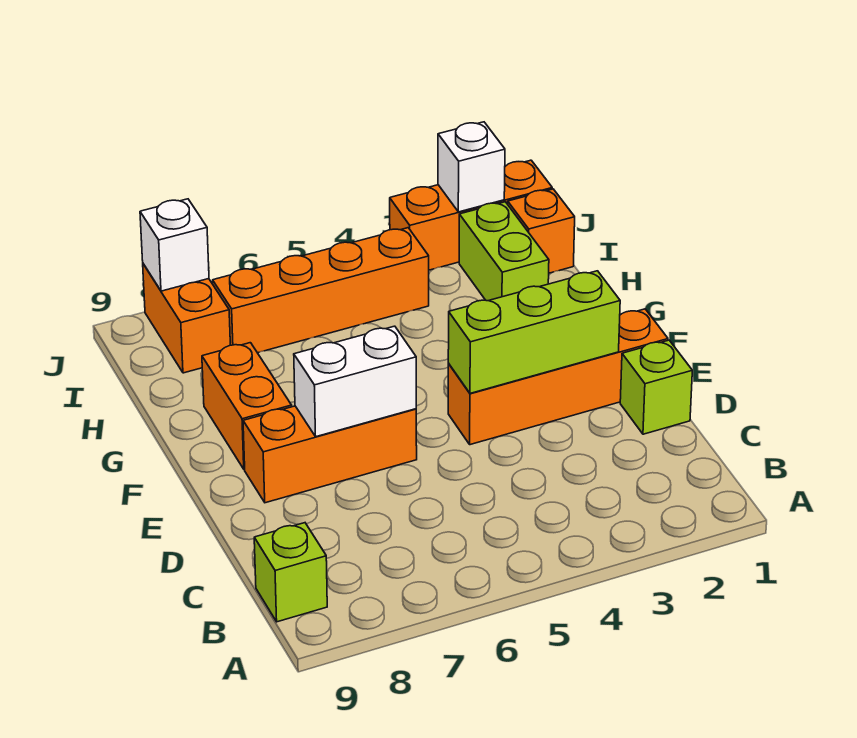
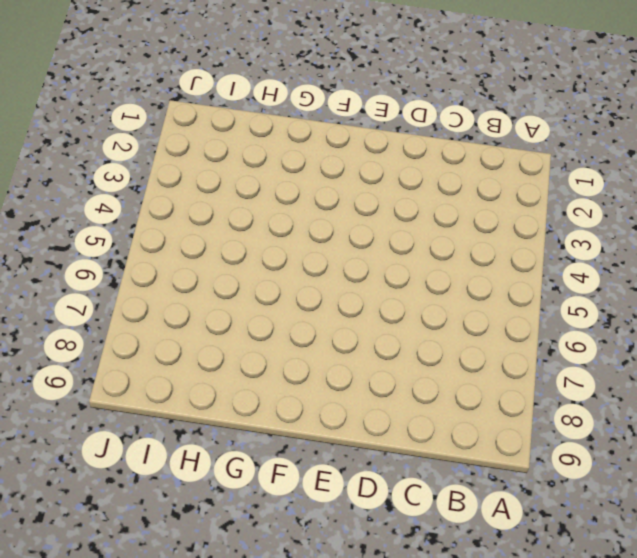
none -> lime 1x1 brick [254,523,327,622]
none -> lime 1x1 brick [620,340,692,434]
none -> orange 1x4 brick [448,309,668,445]

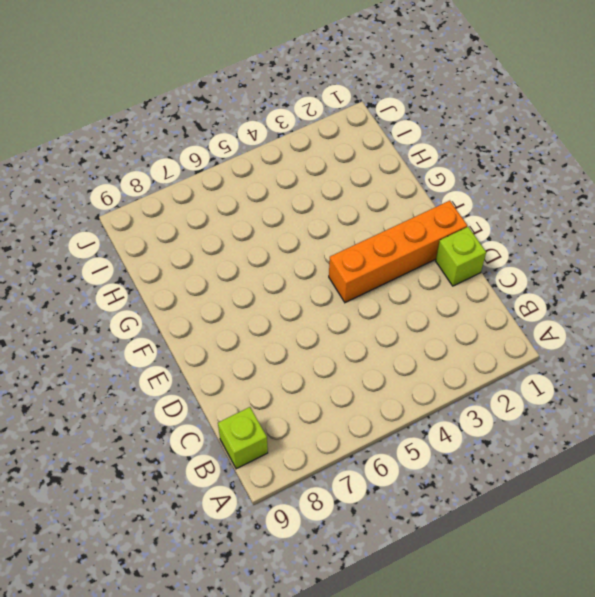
none -> orange 1x3 brick [243,406,417,503]
none -> orange 1x2 brick [202,343,292,469]
none -> lime 1x2 brick [459,202,549,301]

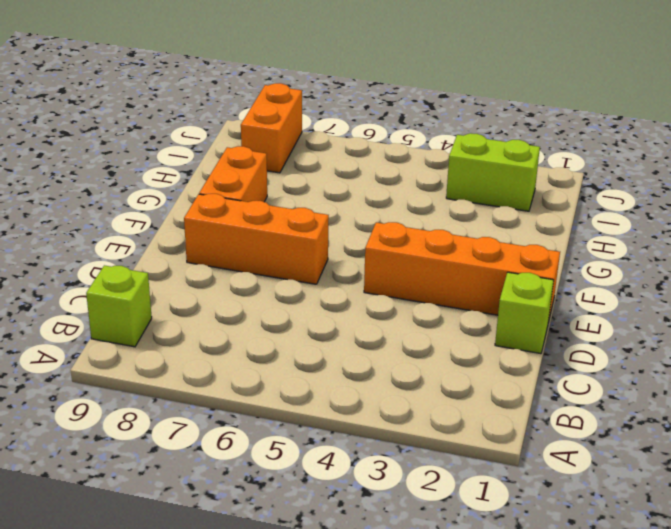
lime 1x2 brick [446,133,540,211] -> lime 1x2 brick turned to [459,202,549,301]
none -> orange 1x1 brick [508,189,575,273]
none -> orange 1x4 brick [213,228,429,353]
none -> orange 1x3 brick [390,160,552,270]

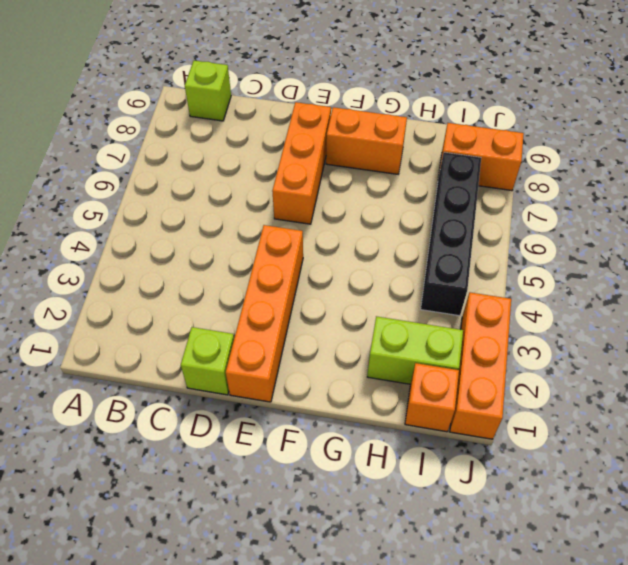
black 1x4 brick [421,152,481,316] -> orange 1x4 brick [213,228,429,353]
none -> lime 1x3 brick [448,271,620,393]
none -> white 1x2 brick [294,326,416,437]
none -> white 1x1 brick [438,122,505,212]

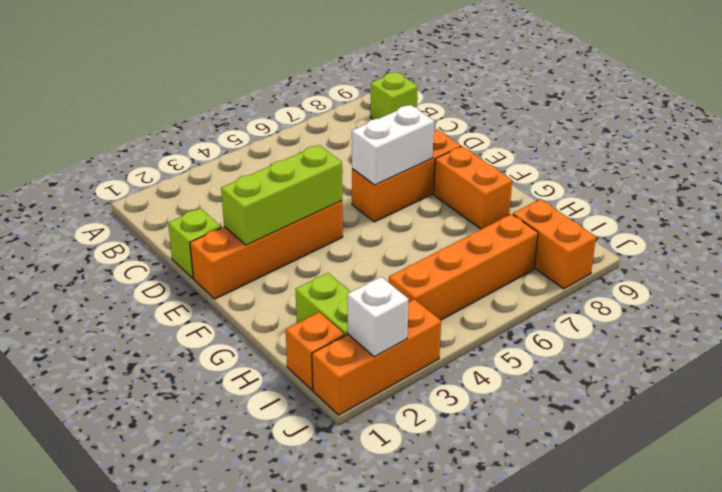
none -> white 1x1 brick [140,199,209,291]

